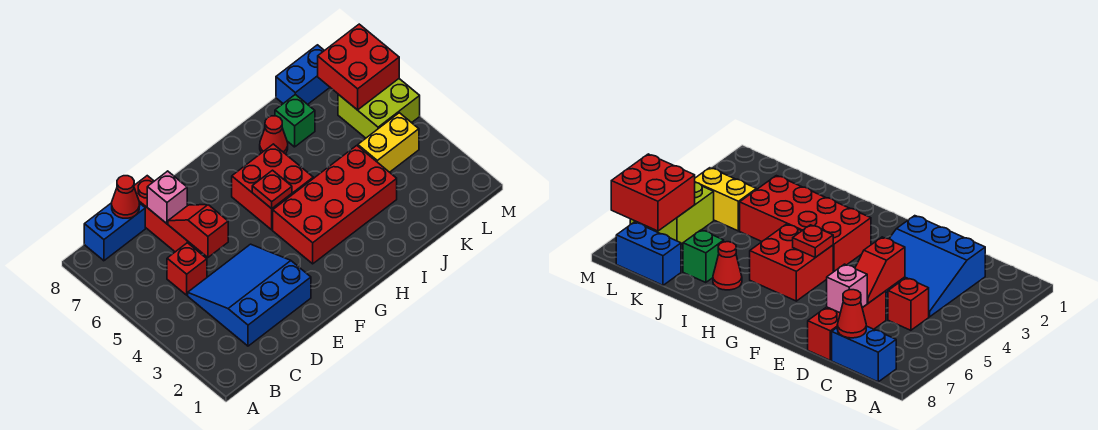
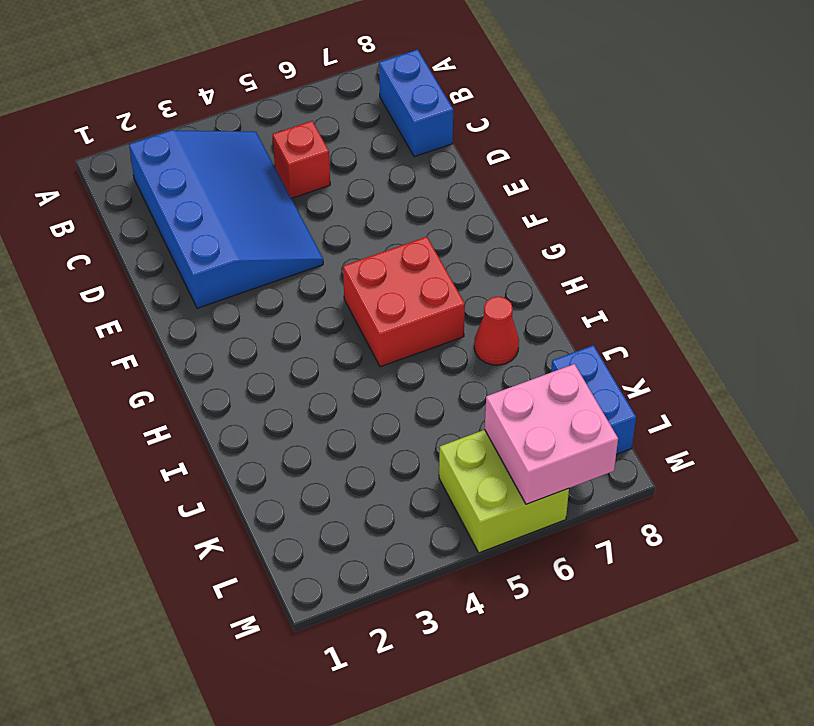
blue 3x4 slope [129,130,323,308] -> blue 3x3 slope [188,244,311,346]
pink 2x2 brick [485,364,618,504] -> red 2x2 brick [318,24,399,110]
none -> red 1x3 brick [134,176,200,253]
none -> red 2x4 brick [273,146,397,264]
none -> green 1x1 brick [275,94,315,147]

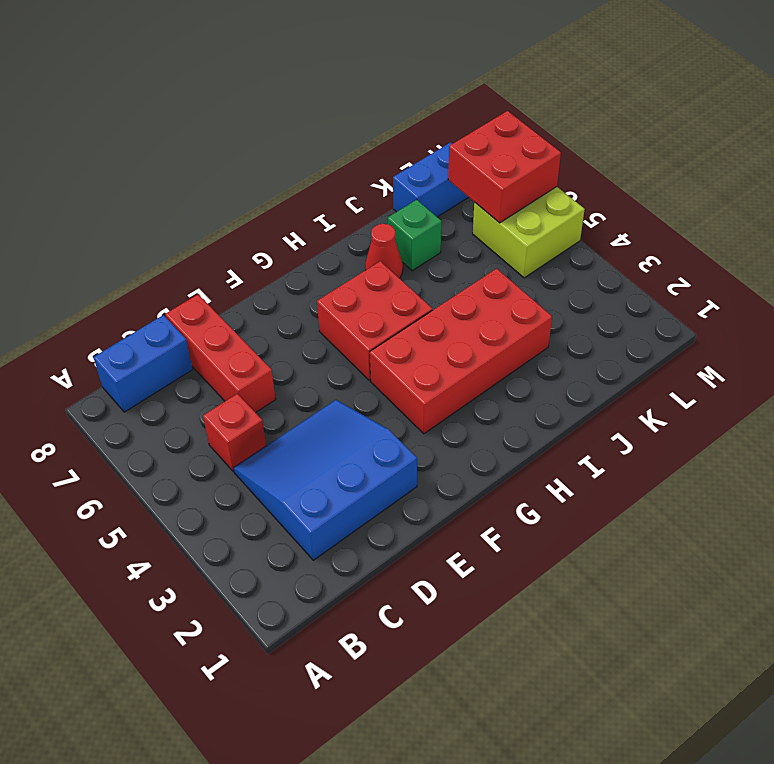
none -> yellow 1x2 brick [358,113,419,172]
none -> red 1x1 cone [112,176,140,218]
none -> red 1x2 slope [168,205,228,257]

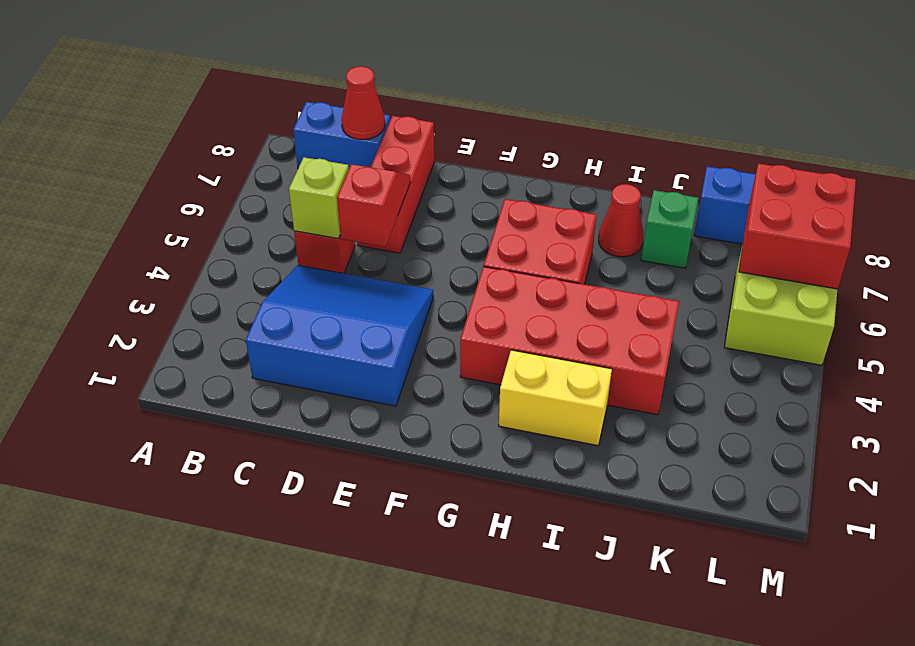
lime 1x1 brick [289,157,349,238] -> none
yellow 1x2 brick [499,350,612,446] -> yellow 1x2 brick moved to [358,113,419,172]
none -> pink 1x1 brick [147,171,187,224]
none -> red 1x1 plate [252,170,292,209]

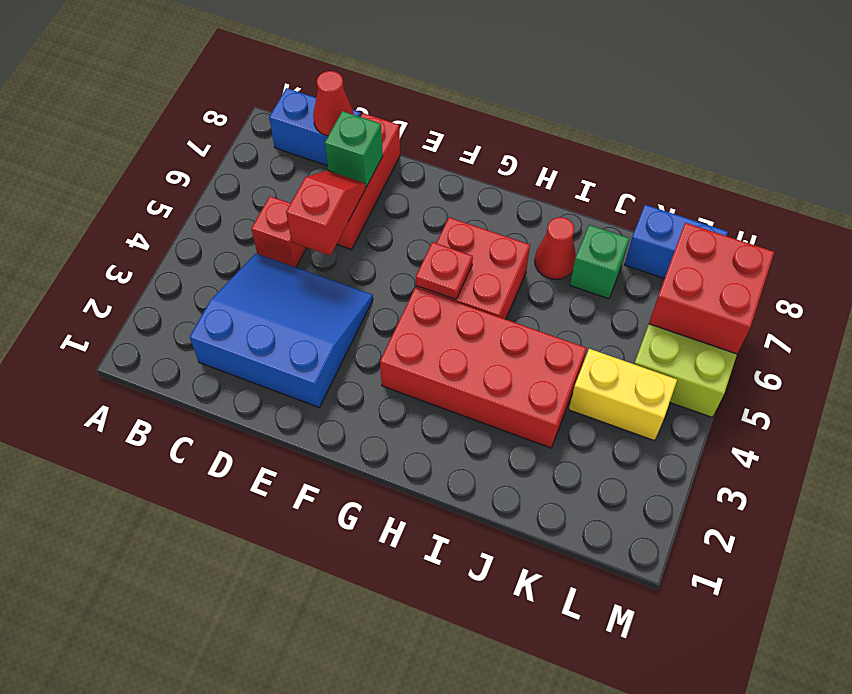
green 1x1 brick [325,111,383,187] -> pink 1x1 brick [147,171,187,224]

